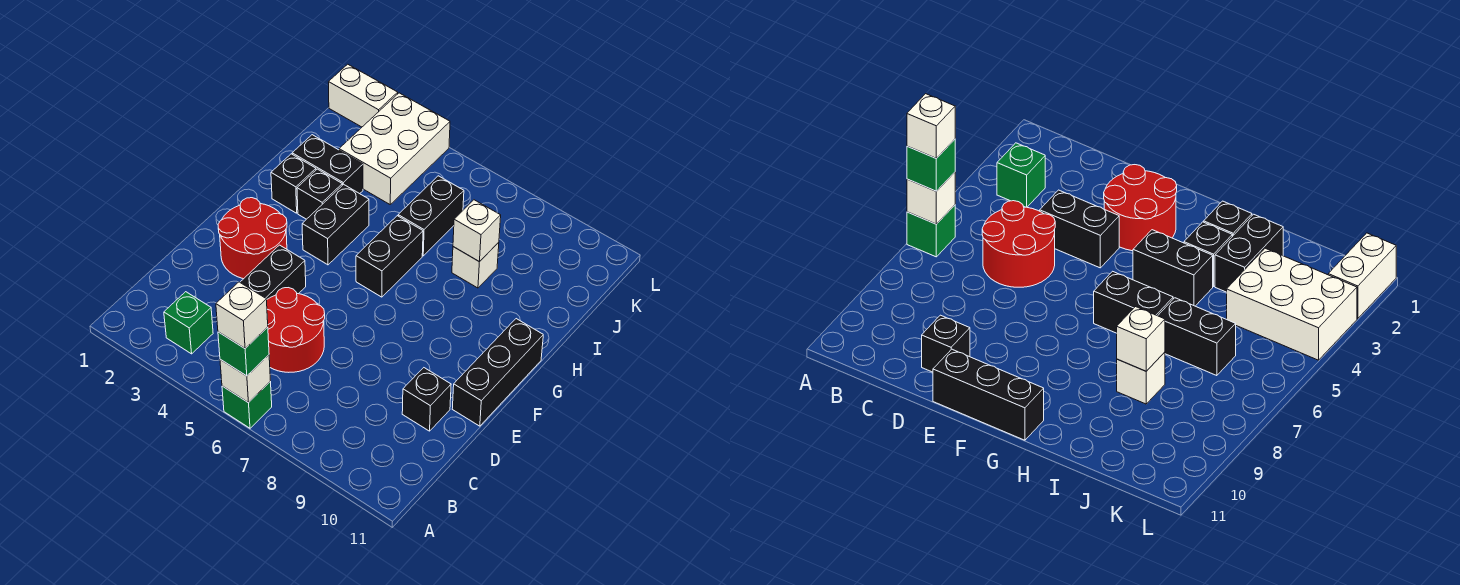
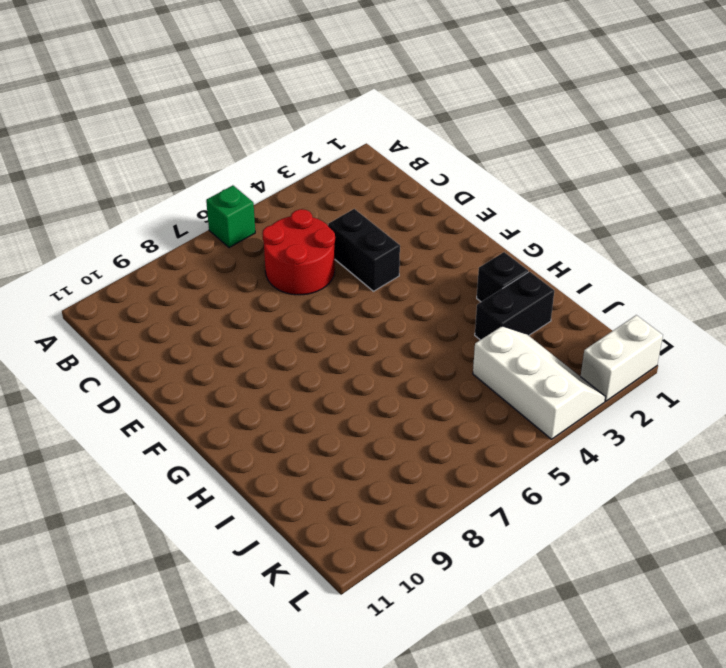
white 2x3 slope [473,326,605,439] -> white 2x3 brick [339,93,450,204]
none -> green 1x1 brick [164,292,213,354]
none -> black 1x1 brick [402,368,451,431]
none -> red 2x2 round brick [218,198,287,279]

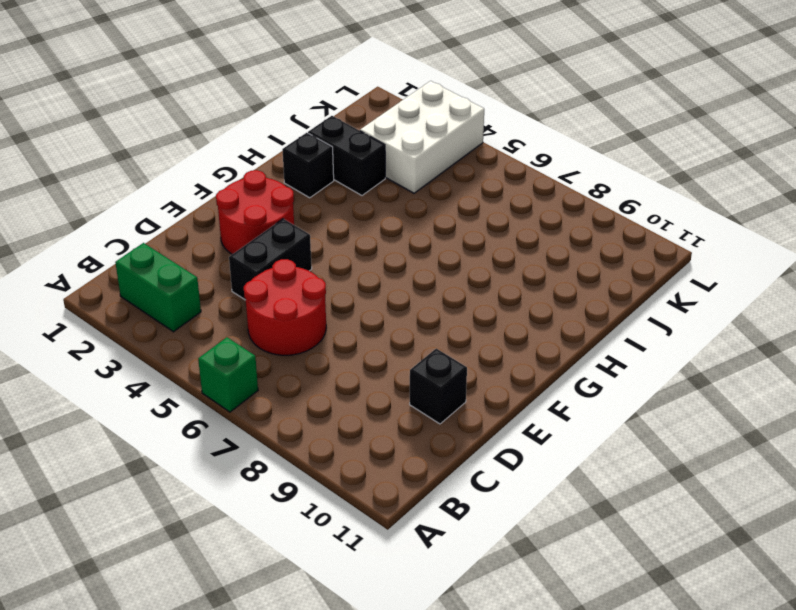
green 1x2 brick [115,243,201,332] -> green 1x1 brick [164,292,213,354]
none -> black 1x3 brick [452,319,543,426]
none -> black 1x2 brick [302,184,369,265]
none -> black 1x2 brick [356,216,423,297]

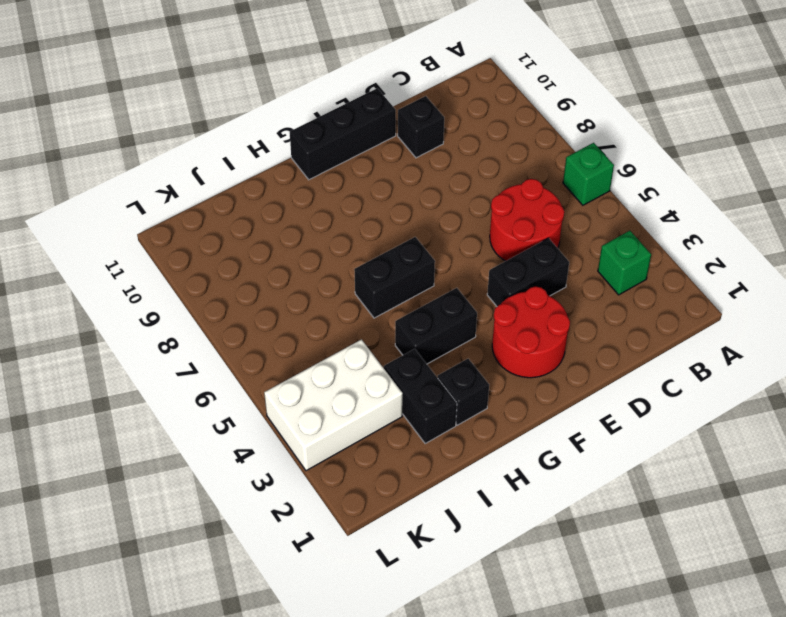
none -> black 1x1 brick [297,169,342,219]
none -> black 1x2 brick [398,176,464,256]
none -> white 1x1 brick [452,242,499,288]

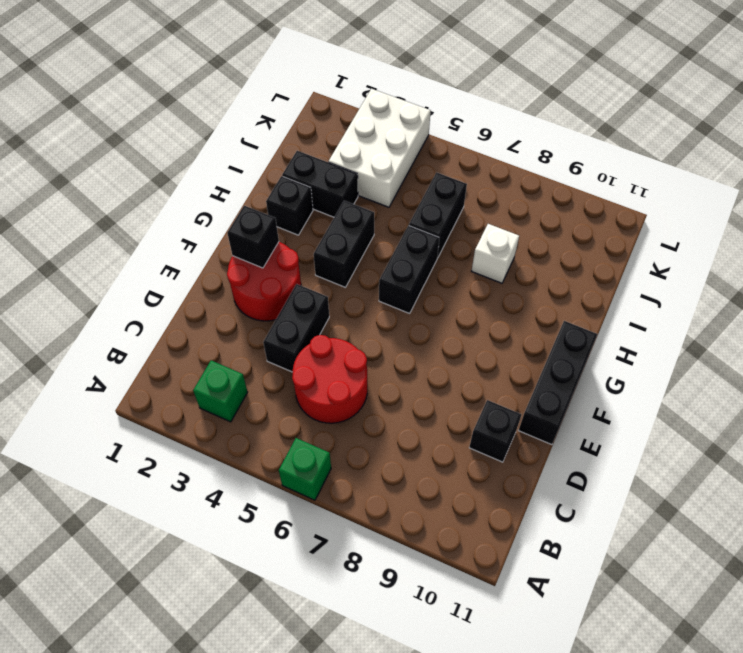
black 1x1 brick [227,206,279,268] -> black 1x1 brick moved to [297,169,342,219]
none -> white 1x2 brick [329,64,398,127]
none -> white 1x1 brick [220,355,270,402]
none -> white 1x1 brick [453,200,501,262]

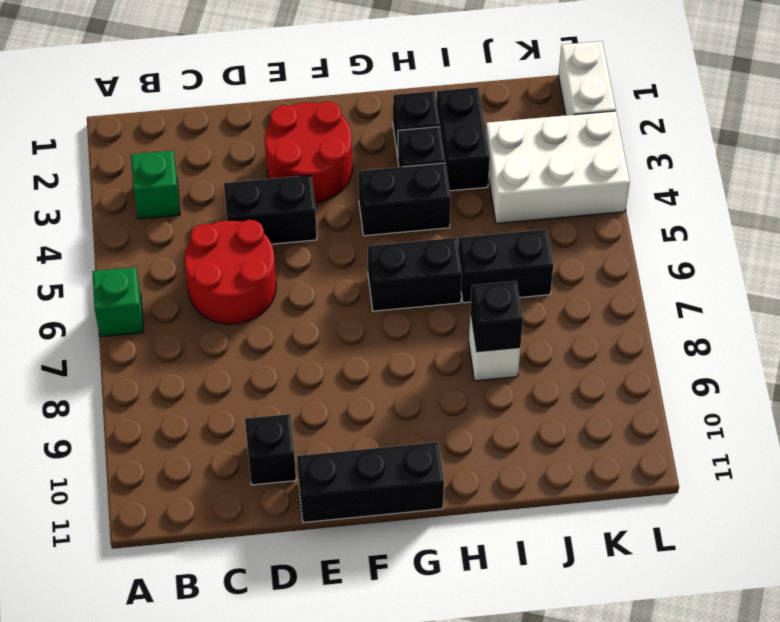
black 1x1 brick [470,281,523,353] -> white 1x1 brick [453,200,501,262]
none -> white 1x1 brick [220,355,270,402]
none -> green 1x1 brick [218,327,269,376]
none -> white 1x1 brick [216,282,268,348]

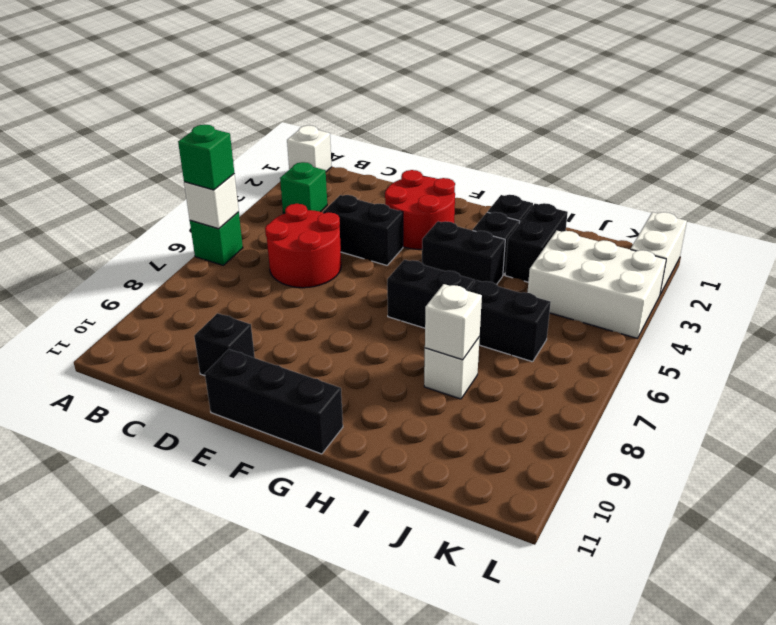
white 1x1 brick [287,125,332,172] -> white 1x1 brick moved to [216,282,268,348]

